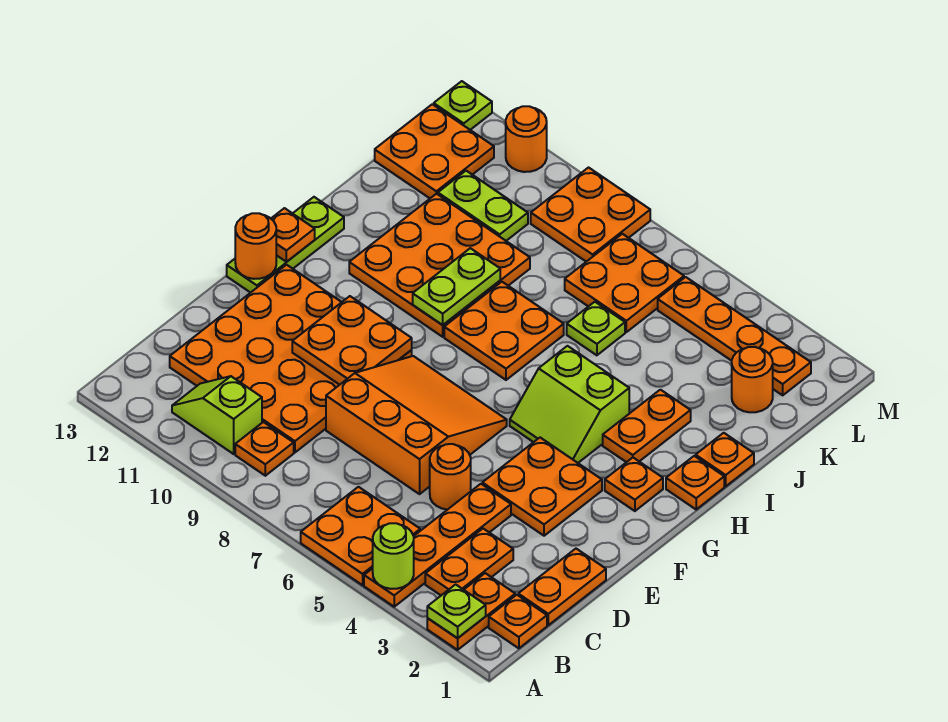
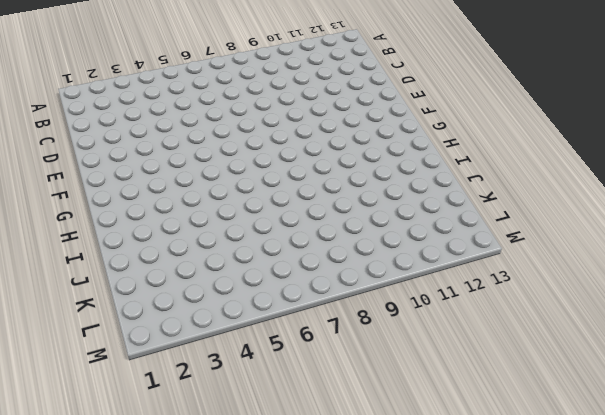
none -> orange 1x2 plate [427,573,515,650]
none -> orange 1x4 plate [364,484,511,607]
none -> orange 2x2 plate [301,487,420,585]
none -> orange 1x1 plate [489,595,547,648]

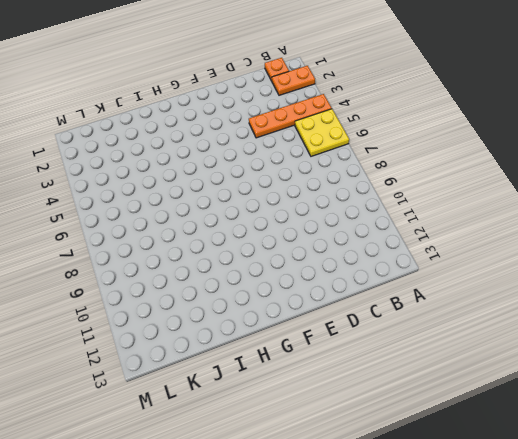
yellow 2x2 plate [295,109,349,156] -> orange 2x2 plate [301,487,420,585]
none -> orange 1x2 plate [425,529,513,595]
none -> orange 1x1 plate [235,422,294,476]
none -> lime 1x2 slope [172,376,262,454]
none -> orange 1x2 plate [518,549,606,625]

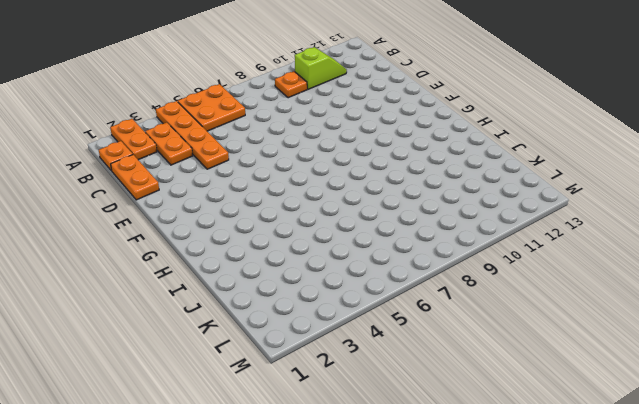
none -> orange 4x4 plate [170,265,412,452]
none -> orange 1x1 round brick [430,444,471,510]
none -> orange 3x3 slope [326,356,507,494]
none -> orange 2x2 plate [482,438,602,536]

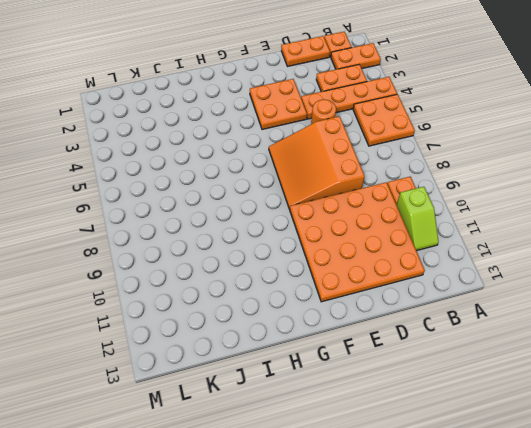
none -> lime 1x3 plate [227,197,344,293]
none -> orange 1x1 plate [605,458,663,511]
none -> lime 2x2 slope [510,346,629,463]
none -> orange 1x1 plate [666,456,724,509]

